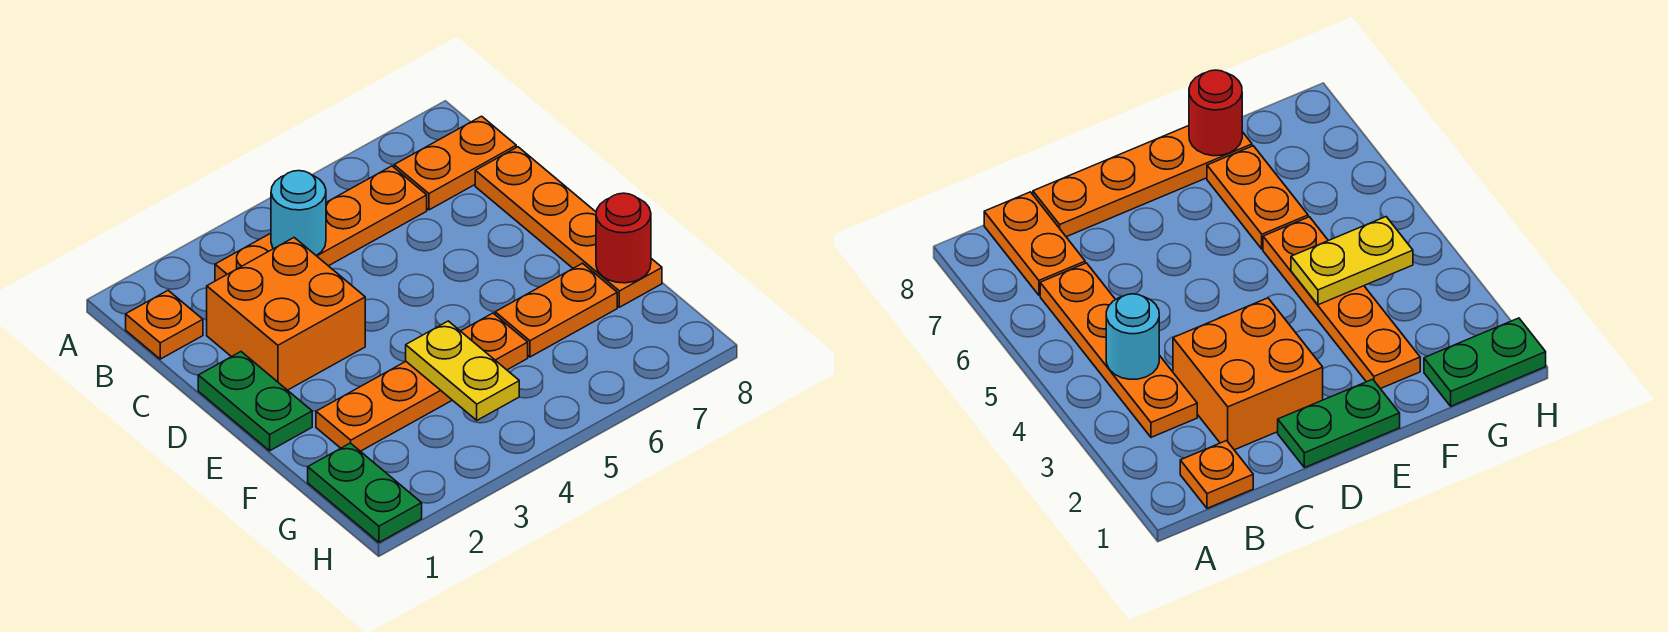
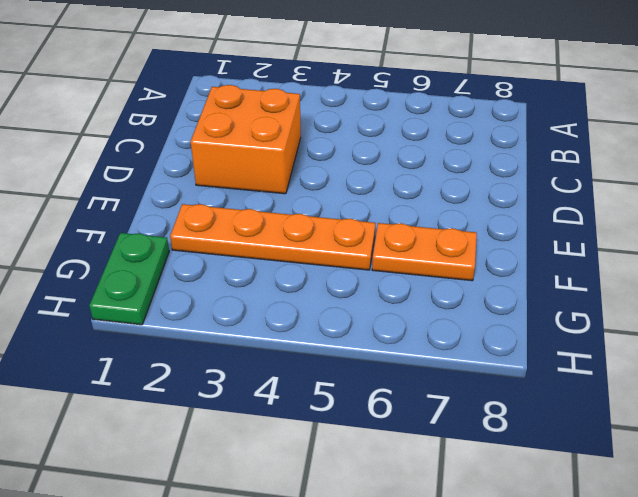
none -> orange 1x1 plate [126,290,203,359]
none -> orange 1x4 plate [215,166,427,281]
none -> orange 1x2 plate [394,116,516,210]

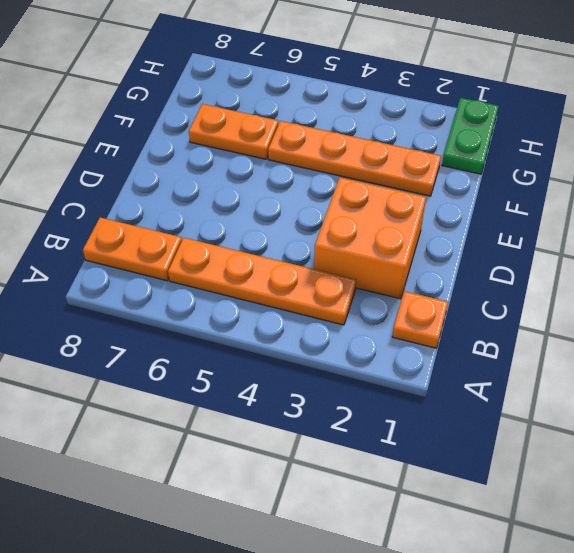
none -> orange 1x4 plate [475,147,662,307]
none -> green 1x2 plate [198,352,312,451]
none -> cyan 1x1 round brick [271,171,326,256]

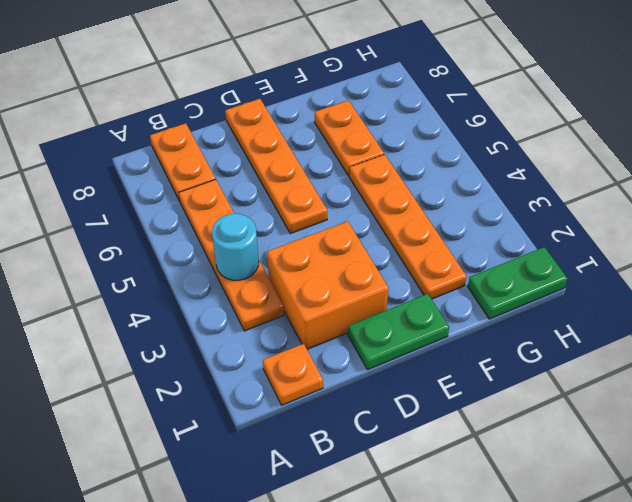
orange 1x4 plate [225,99,327,234] -> orange 1x4 plate turned to [475,147,662,307]
none -> yellow 1x2 plate [406,321,519,420]
none -> red 1x1 round brick [596,193,651,283]

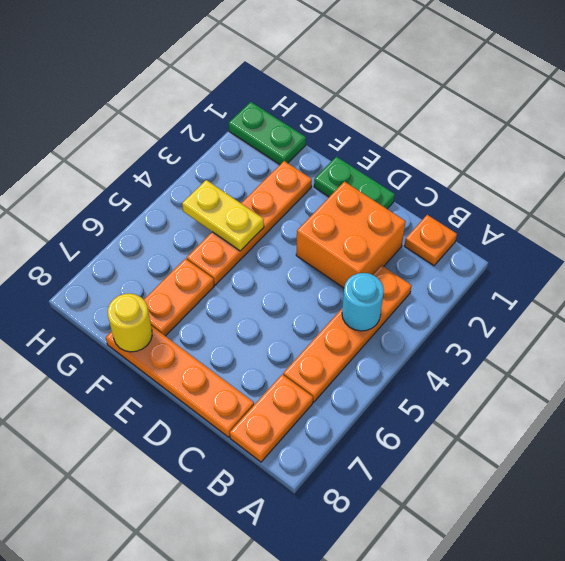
yellow 1x1 round brick [108,293,152,352] -> red 1x1 round brick [596,193,651,283]

